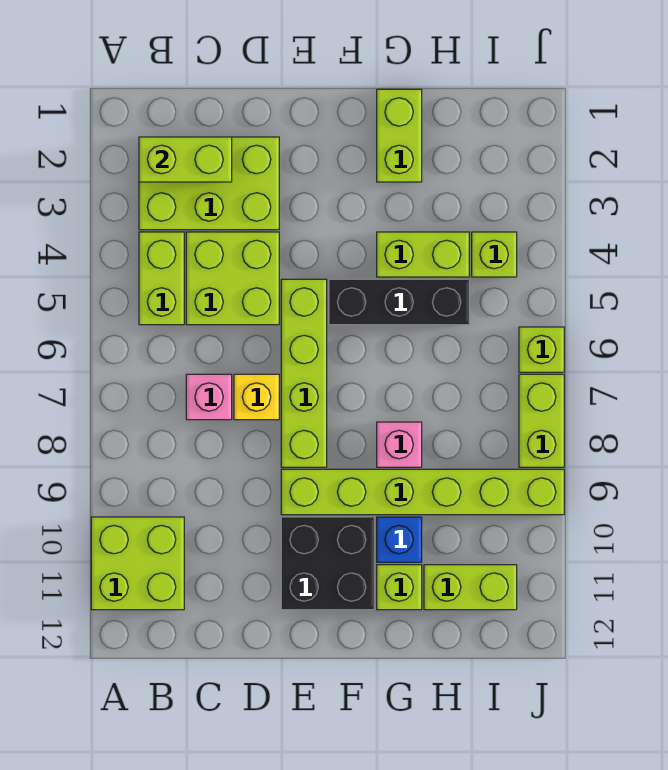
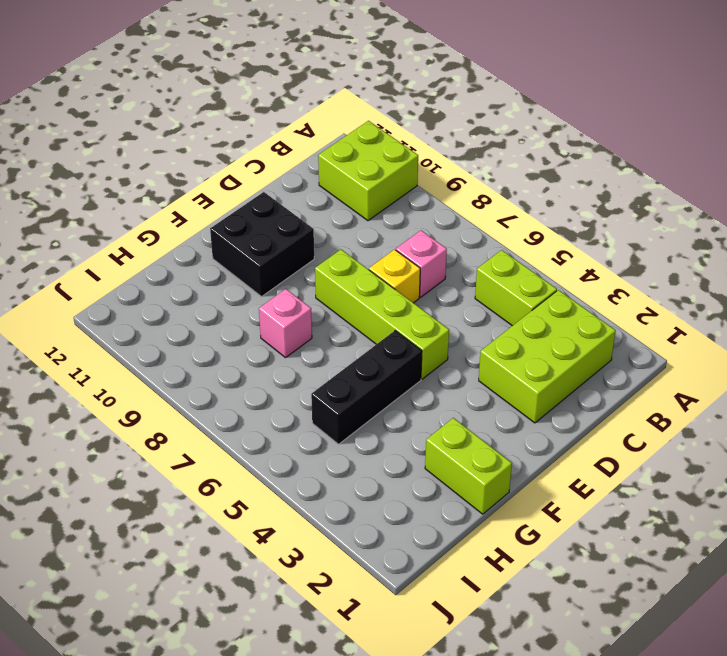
none -> lime 2x2 brick [186,232,279,325]
none -> lime 1x6 brick [281,469,564,515]
none -> lime 1x2 brick [377,232,469,277]

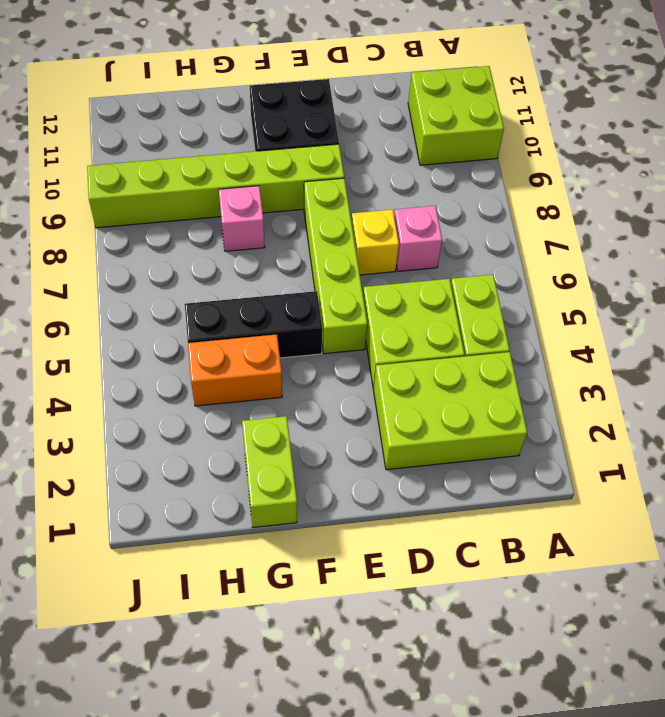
orange 1x2 brick [188,334,282,406] -> lime 1x2 brick [377,232,469,277]
none -> blue 1x1 brick [377,517,422,562]
none -> lime 1x1 brick [377,565,422,610]
none -> lime 1x2 brick [424,565,517,610]

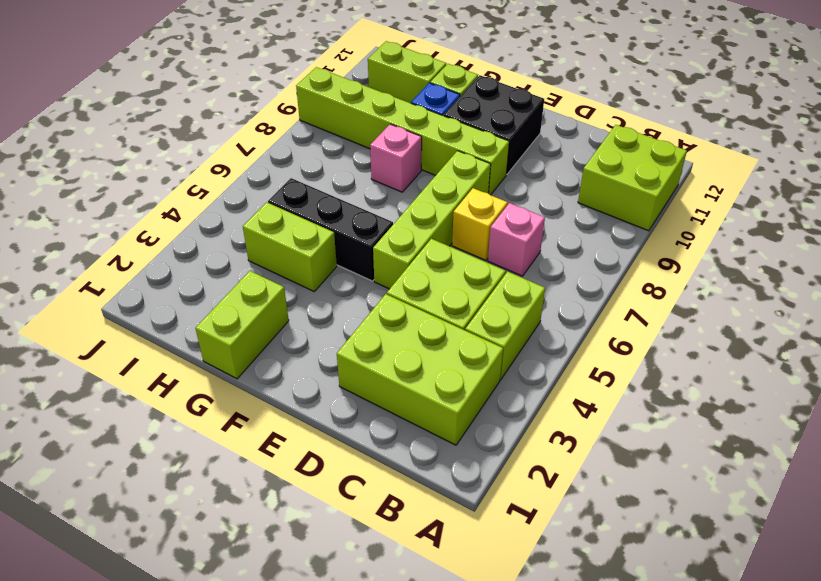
none -> lime 1x1 brick [472,232,517,277]
none -> lime 1x1 brick [519,327,564,372]
none -> lime 1x2 brick [519,374,564,467]

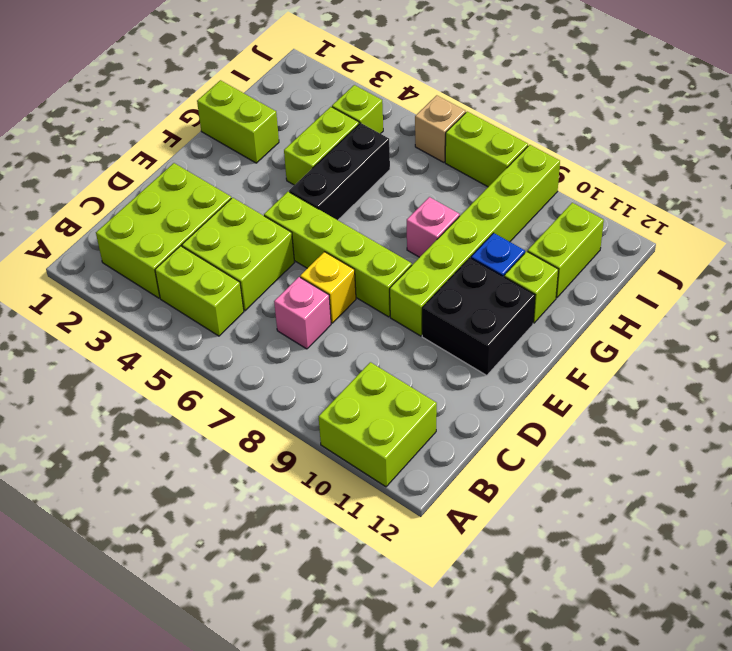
tan 1x1 brick [415,95,466,162] -> lime 1x1 brick [519,327,564,372]
none -> lime 1x2 brick [139,137,232,182]

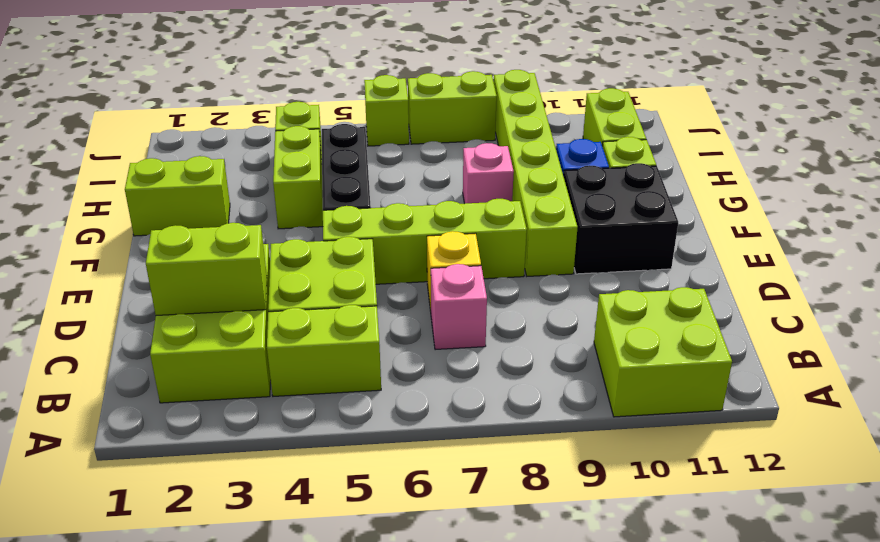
lime 1x2 brick [146,223,267,315] -> lime 1x2 brick turned to [139,137,232,182]

